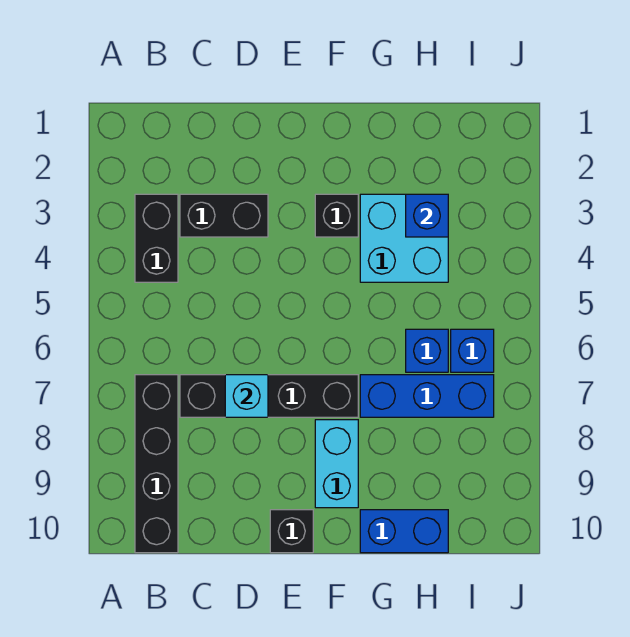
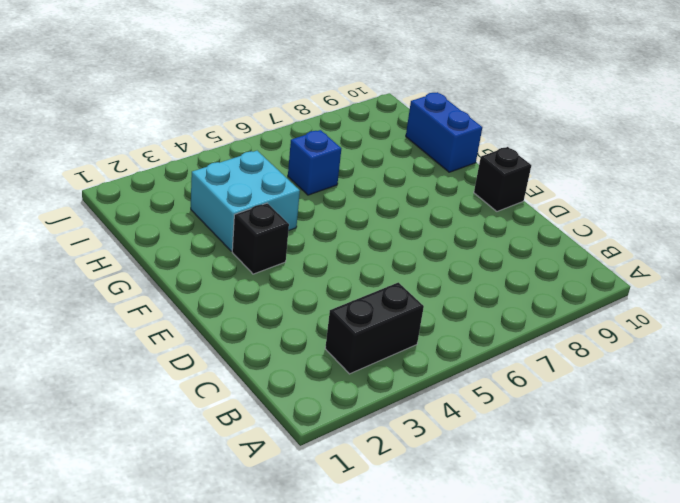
none -> black 1x4 brick [135,375,178,553]
none -> black 1x2 brick [180,194,268,237]
none -> black 1x4 brick [180,375,358,417]

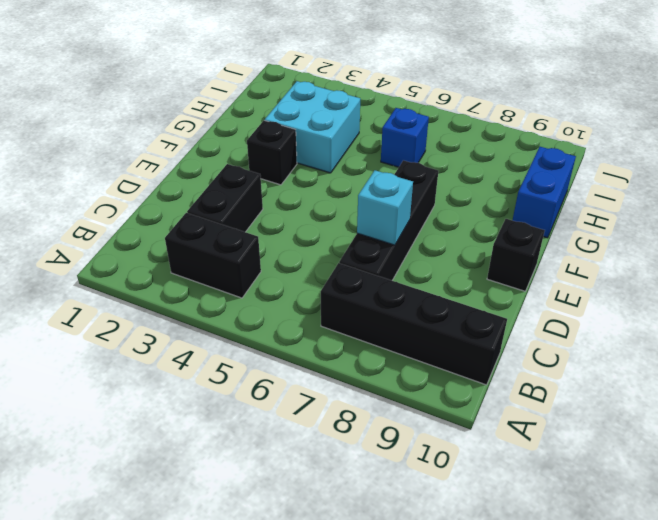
none -> cyan 1x2 brick [315,420,358,508]
none -> blue 1x3 brick [360,375,494,417]
none -> blue 1x1 brick [451,329,494,372]

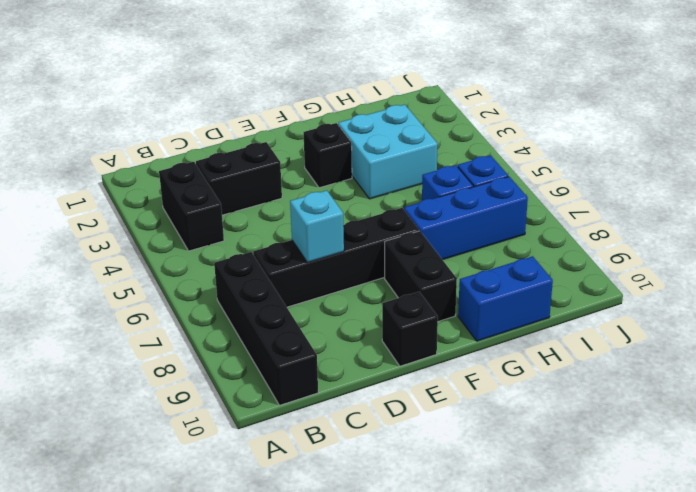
black 1x2 brick [385,231,457,322] -> cyan 1x2 brick [315,420,358,508]
none -> blue 1x1 brick [406,194,448,237]

